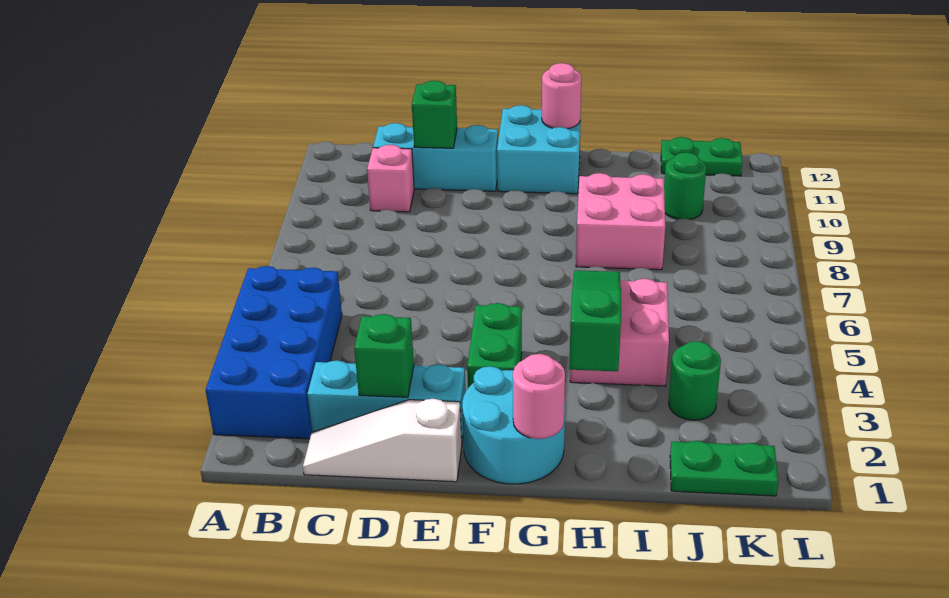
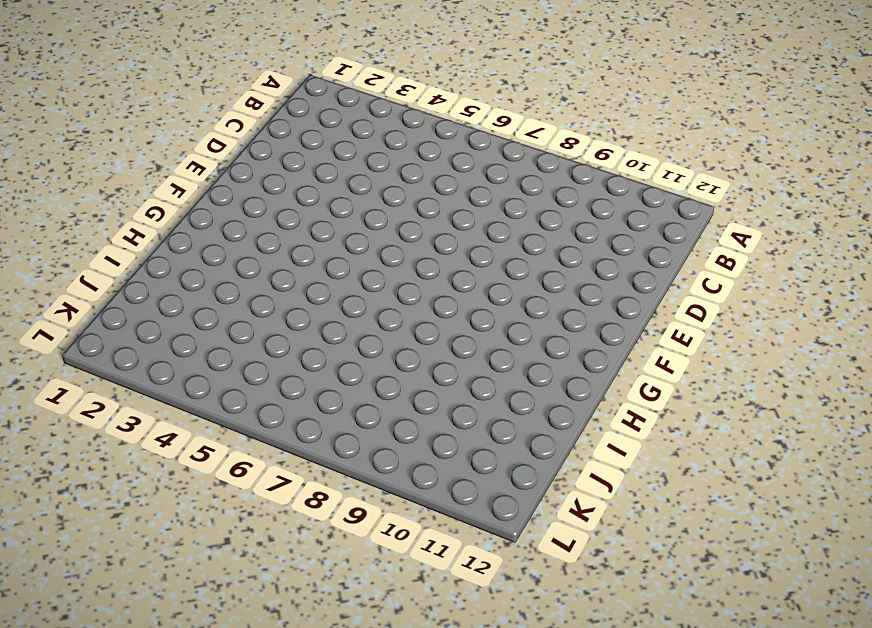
none -> blue 2x4 brick [206,266,342,439]
none -> white 1x3 slope [303,399,462,482]
none -> cyan 1x3 brick [307,360,465,444]

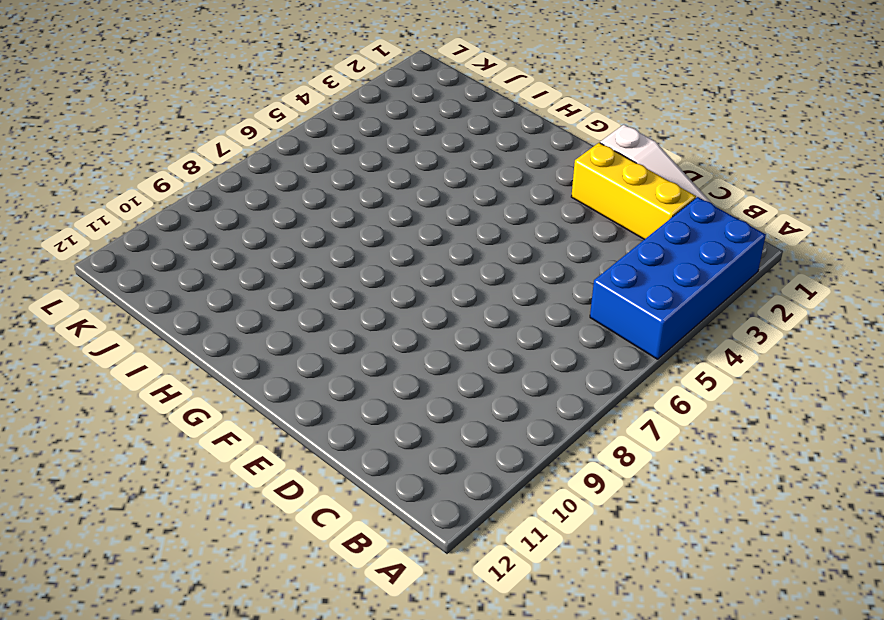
yellow 1x3 brick [571,143,696,240] -> cyan 1x3 brick [307,360,465,444]
none -> pink 1x1 brick [367,145,414,212]
none -> cyan 1x3 brick [373,123,498,191]
none -> cyan 2x2 round brick [462,366,565,484]

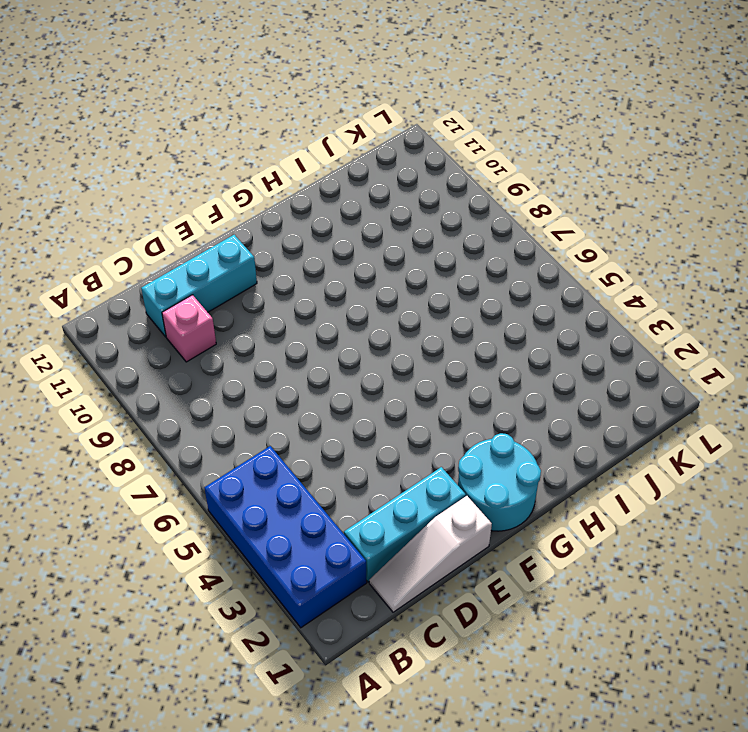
none -> green 1x2 brick [467,303,522,388]
none -> cyan 2x2 brick [497,105,581,194]
none -> pink 2x2 brick [570,279,669,386]

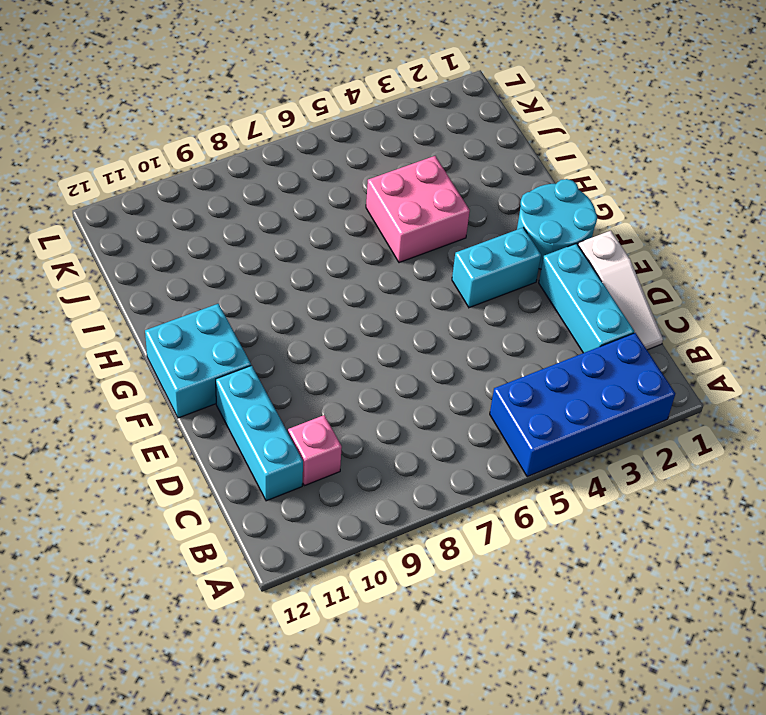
cyan 1x2 brick [452,228,541,308] -> green 1x2 brick [467,303,522,388]
none -> pink 2x2 brick [576,173,665,270]
none -> green 1x2 plate [670,441,778,496]
none -> green 1x1 round brick [669,341,721,420]

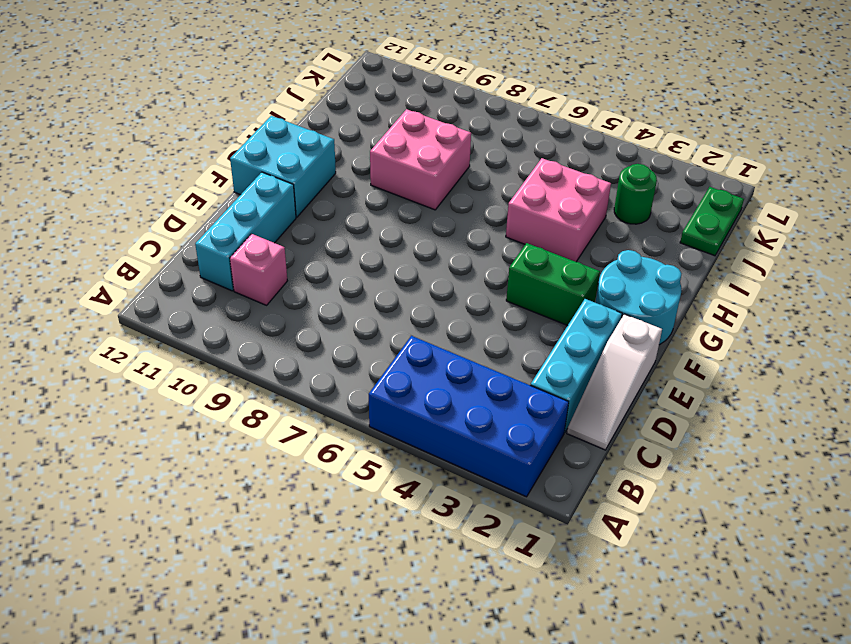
none -> green 1x1 round brick [664,152,706,220]
none -> green 1x2 plate [661,137,743,176]
none -> green 1x1 brick [354,314,414,397]

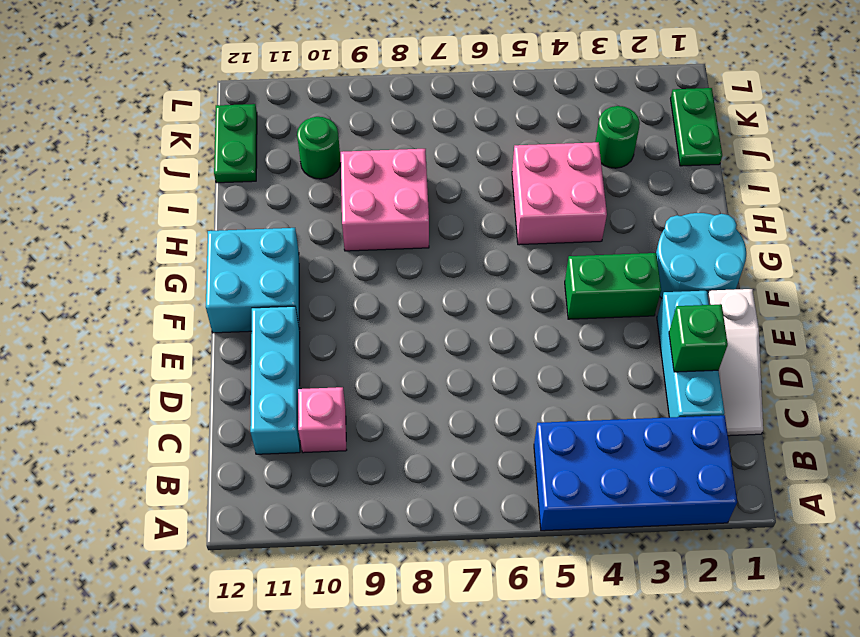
none -> green 1x1 brick [412,81,457,148]
none -> pink 1x1 round brick [513,354,565,439]
none -> pink 1x1 round brick [542,63,581,129]

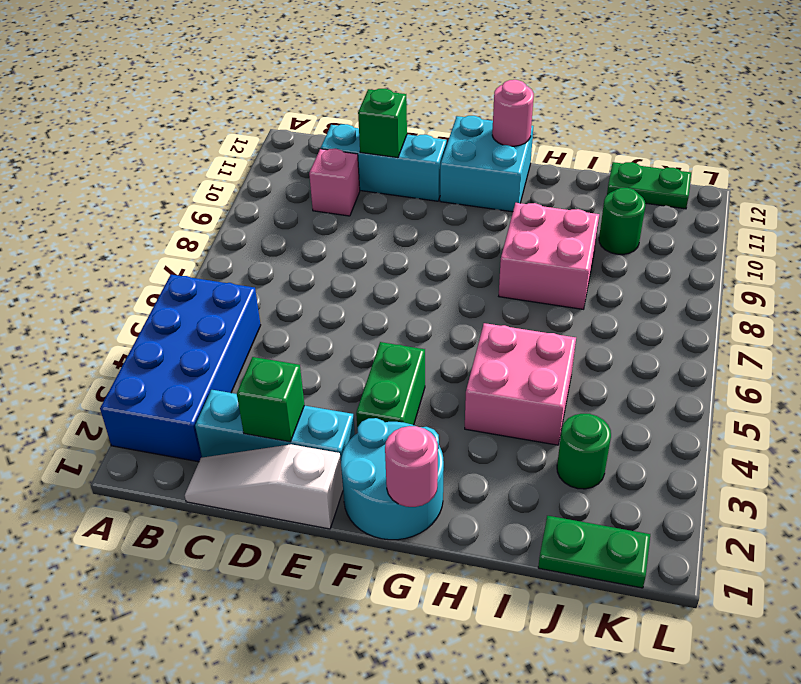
none -> green 1x3 slope [569,270,621,371]

